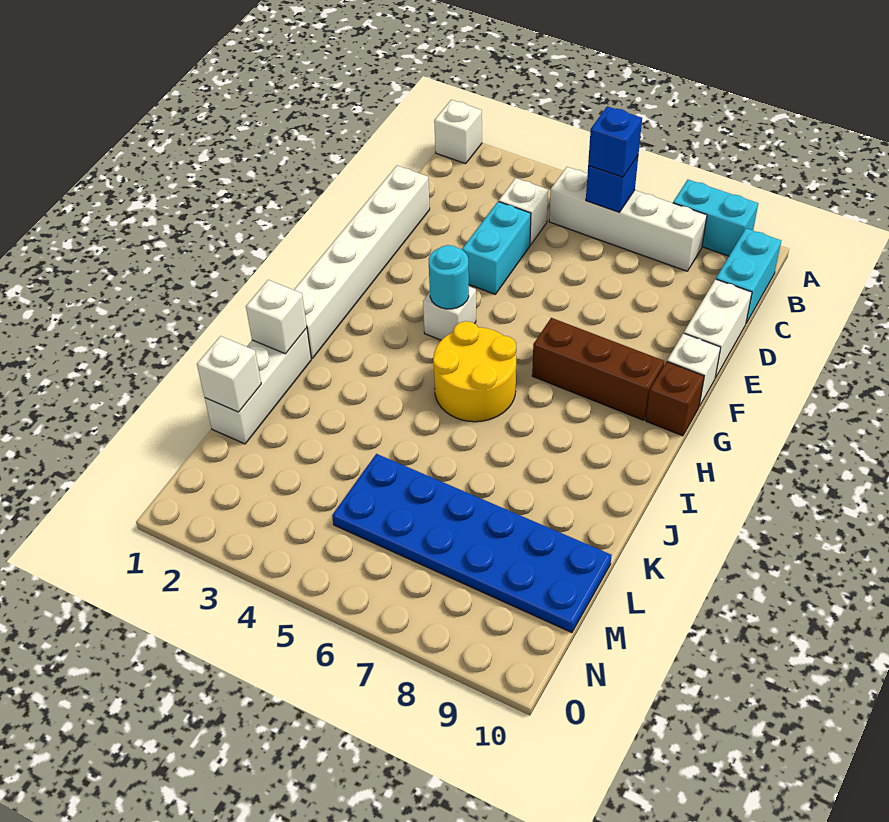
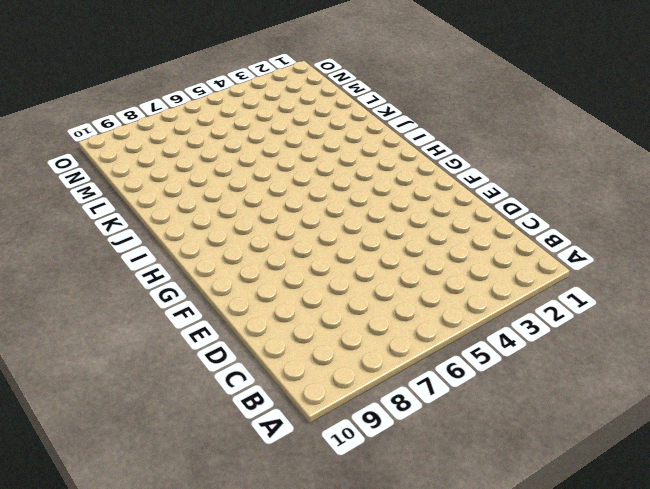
none -> white 1x1 brick [434,100,482,164]
none -> cyan 1x2 brick [673,180,758,256]
none -> white 1x4 brick [549,167,707,271]

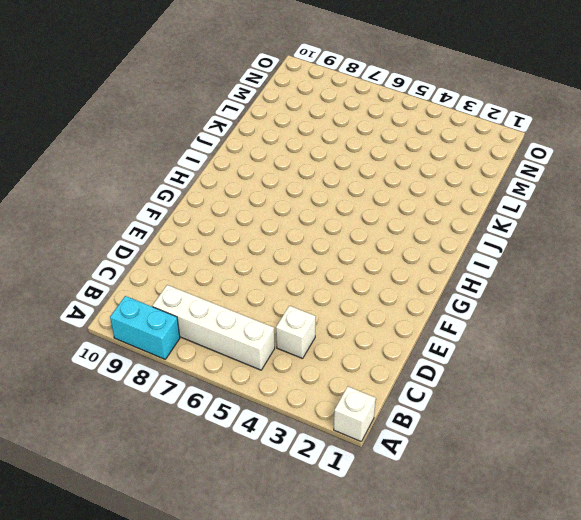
none -> cyan 1x2 brick [716,228,781,323]
none -> white 1x6 brick [294,166,430,358]
none -> cyan 1x2 brick [462,201,531,294]

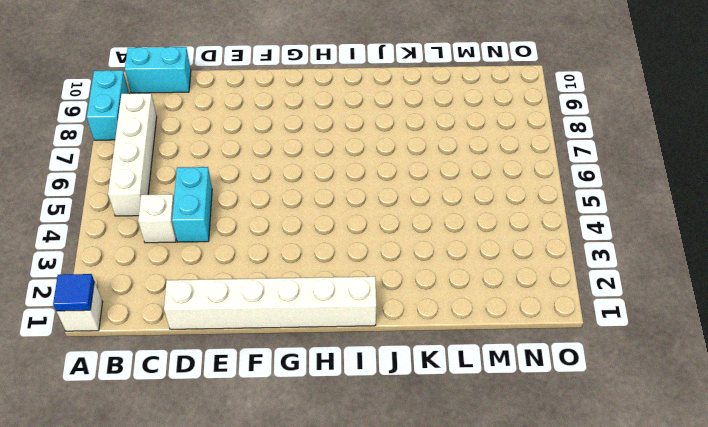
blue 1x1 tile [53,274,94,311] -> none
cyan 1x2 brick [172,167,212,242] -> cyan 1x2 brick turned to [462,201,531,294]
none -> white 1x2 brick [684,279,752,378]
none -> white 1x1 brick [667,333,721,406]
none -> white 1x1 brick [423,287,476,340]

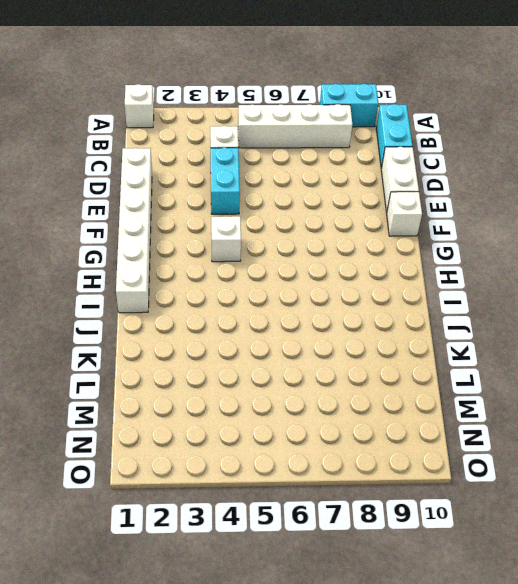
none -> brown 1x3 brick [532,318,664,420]
none -> brown 1x1 brick [646,362,704,436]
none -> yellow 2x2 round brick [433,321,516,422]

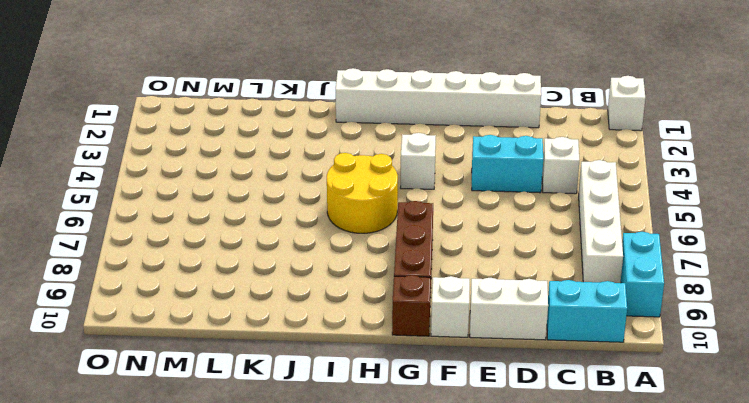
none -> white 1x3 brick [205,328,311,444]
none -> blue 2x6 plate [332,454,612,633]
none -> blue 1x1 brick [586,156,638,212]

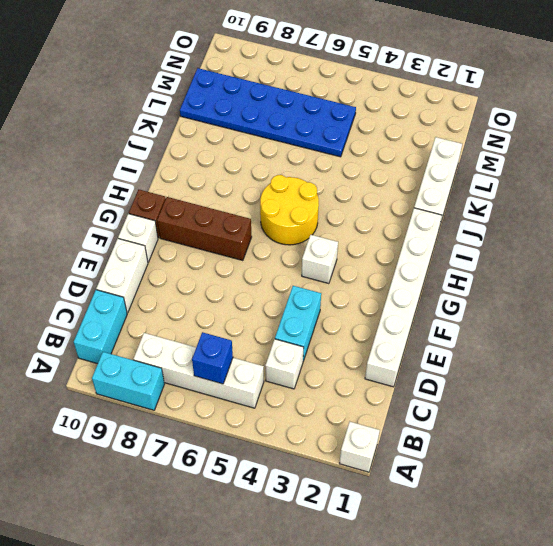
none -> cyan 1x1 round brick [429,245,469,309]
none -> white 1x1 brick [246,280,307,354]
none -> white 1x1 brick [197,336,261,412]

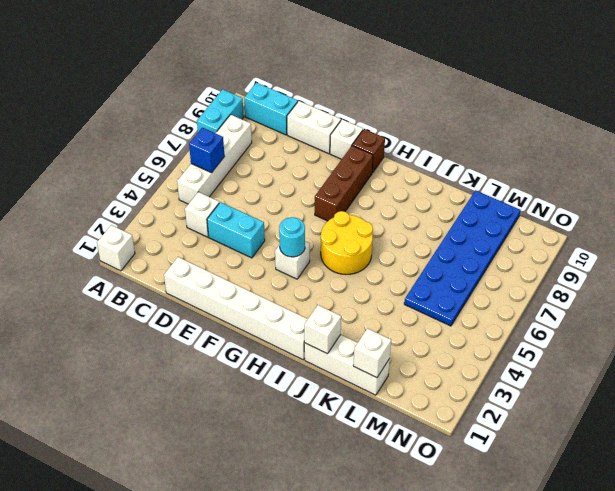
none -> blue 1x1 brick [588,106,642,177]

